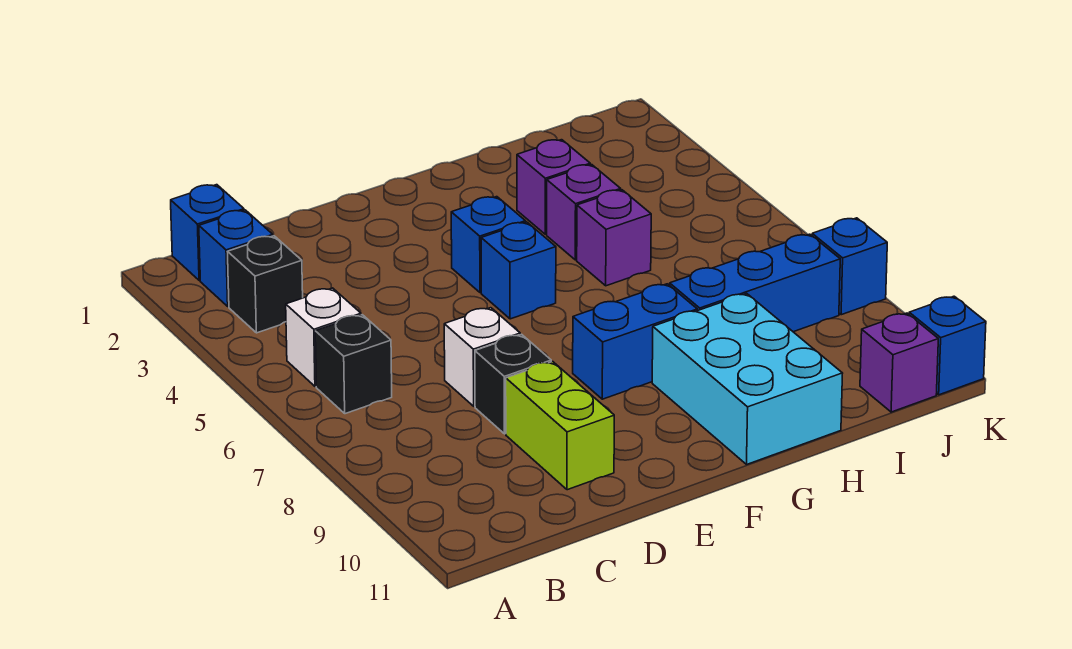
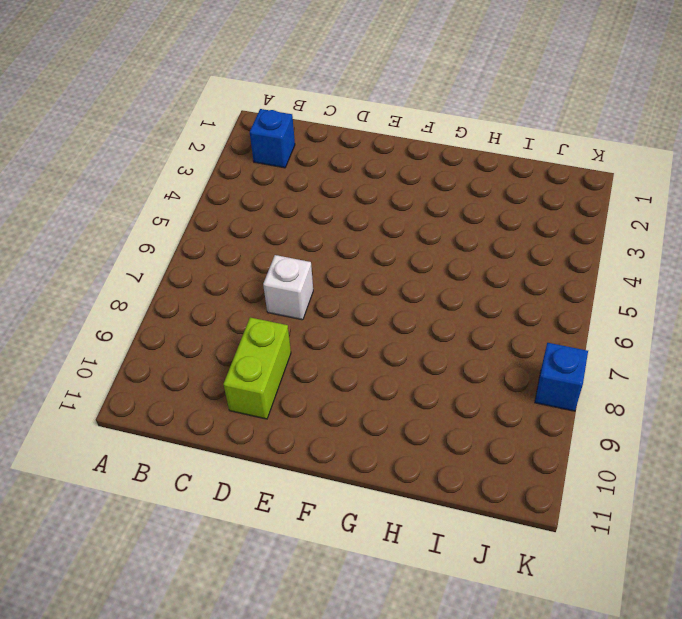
none -> blue 1x1 brick [171,185,244,281]
none -> black 1x1 brick [228,236,303,333]
none -> white 1x1 brick [286,288,361,386]

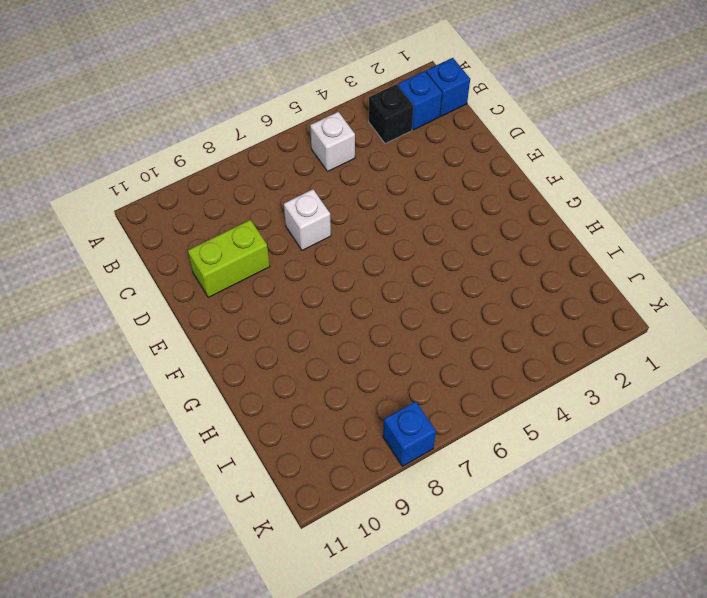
none -> black 1x1 brick [315,315,392,414]
none -> black 1x1 brick [475,334,551,434]
none -> blue 1x1 brick [451,197,526,293]

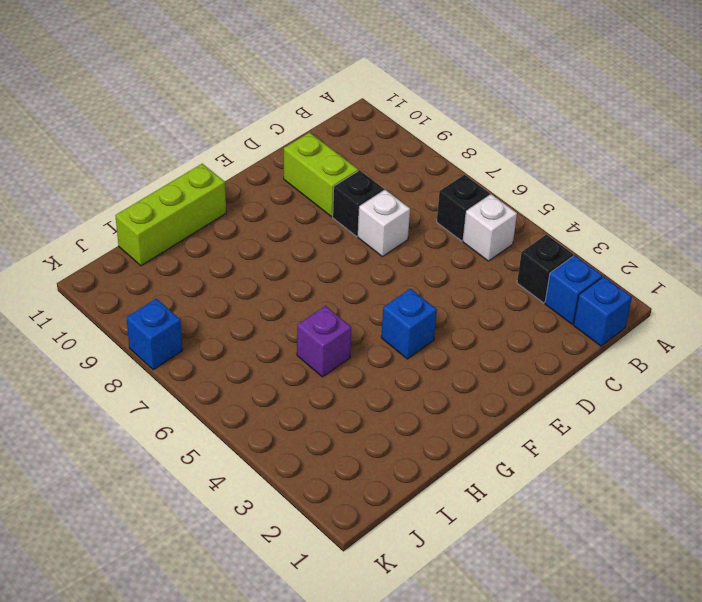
lime 1x3 brick [115,164,226,266] -> cyan 2x3 brick [652,294,843,464]
none -> blue 1x1 brick [481,222,556,319]
none -> blue 1x2 brick [573,284,697,399]
none -> purple 1x1 brick [517,140,590,234]

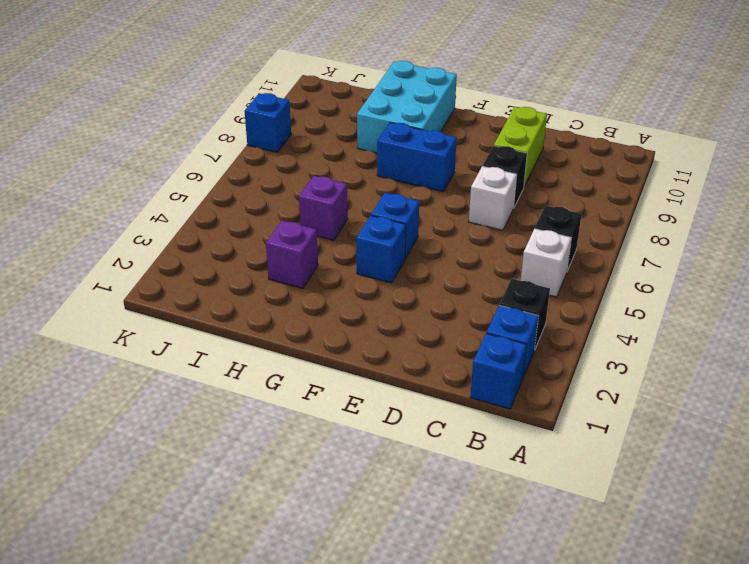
none -> purple 1x1 brick [547,165,621,260]
none -> blue 1x3 brick [670,234,840,332]
none -> purple 1x1 brick [860,313,938,412]

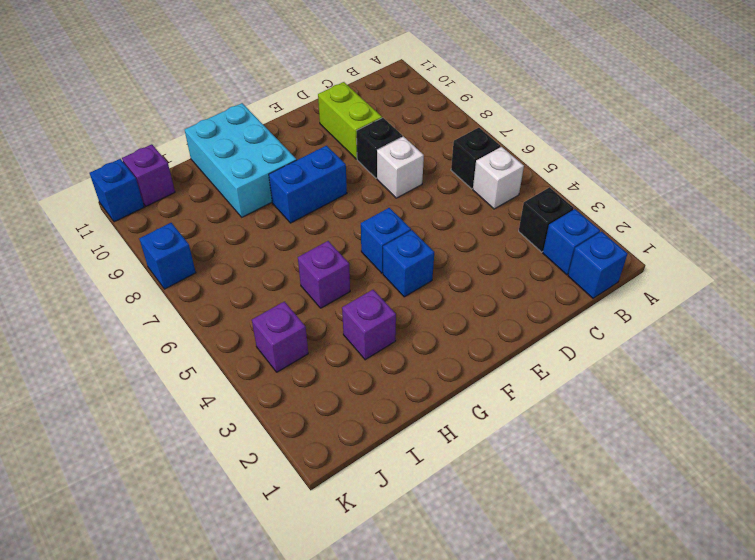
purple 1x1 brick [252,301,308,372] -> purple 1x1 brick moved to [547,165,621,260]
none -> blue 1x3 brick [670,234,840,332]

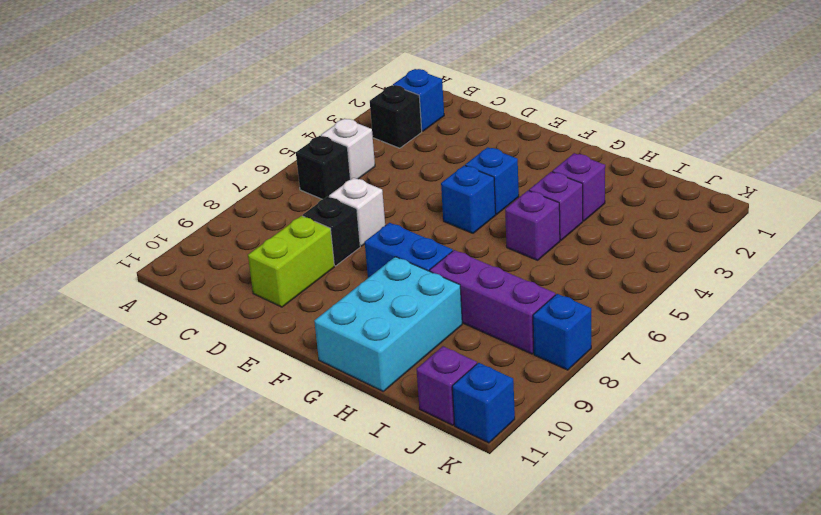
purple 1x3 brick [430,250,555,354] -> blue 1x3 brick [670,234,840,332]
none -> blue 1x1 brick [171,185,244,281]

